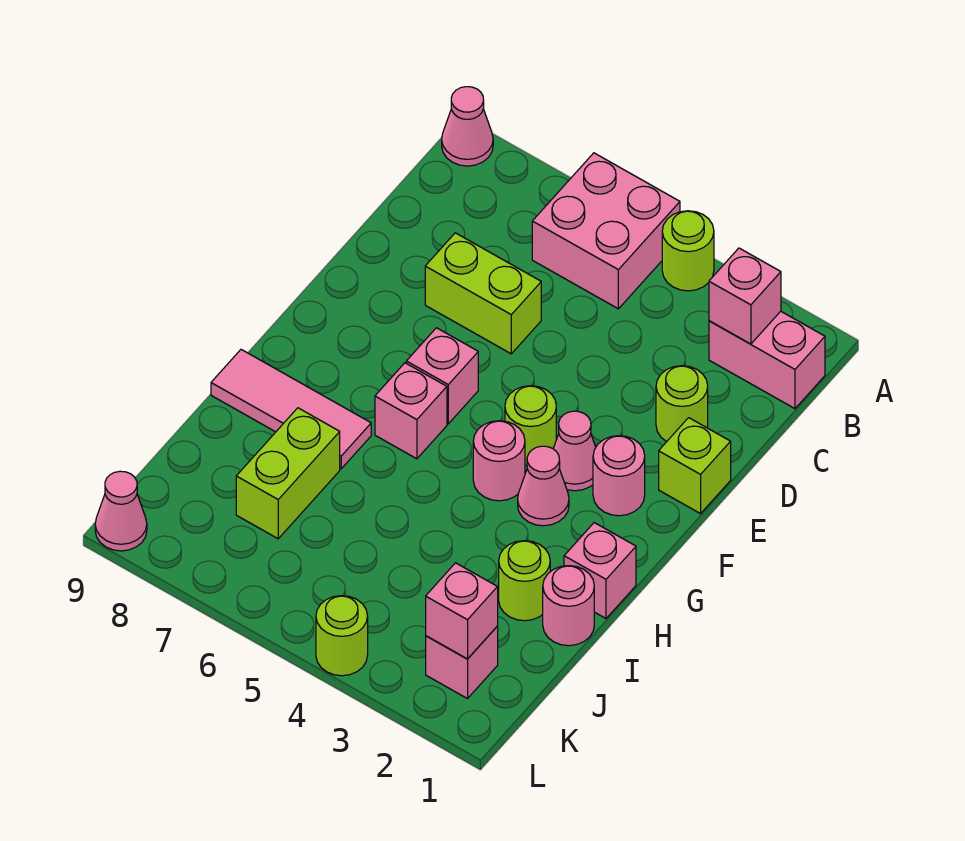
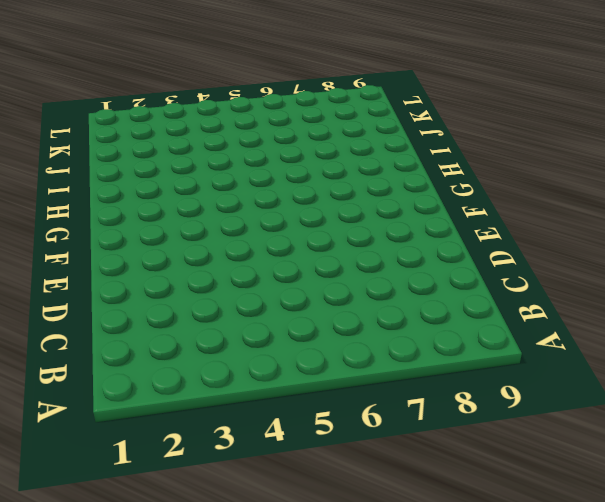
none -> lime 1x1 round brick [662,211,714,291]
none -> pink 2x2 brick [532,153,680,309]
none -> pink 1x1 cone [442,87,493,166]

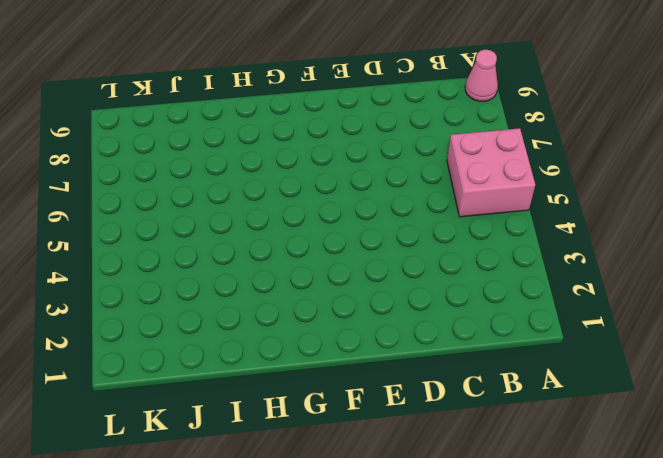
none -> lime 1x1 round brick [662,211,714,291]
none -> pink 1x2 brick [709,311,825,409]
none -> lime 1x1 round brick [656,366,708,442]

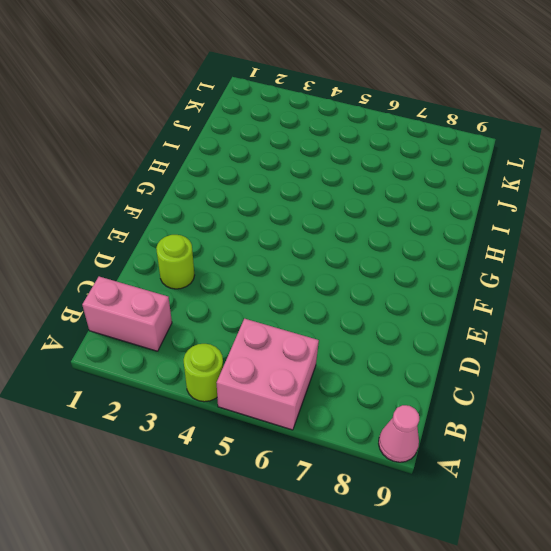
none -> lime 1x2 brick [425,233,541,354]
none -> lime 1x1 brick [659,418,731,514]
none -> pink 1x1 round brick [593,436,645,516]

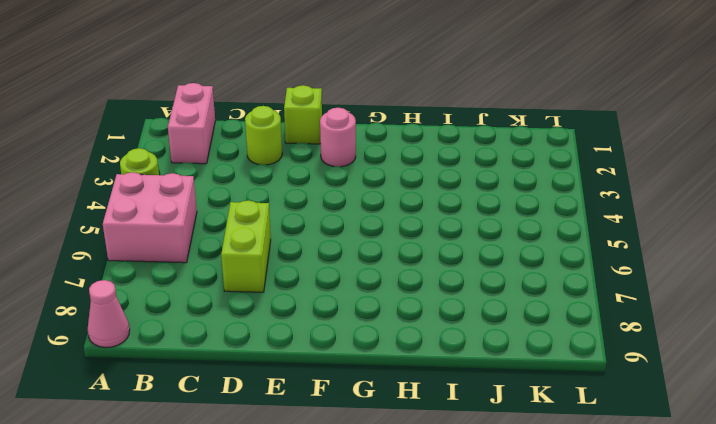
none -> pink 1x1 cone [553,411,596,491]
none -> lime 1x1 round brick [505,386,556,465]
none -> pink 1x1 brick [406,328,478,424]

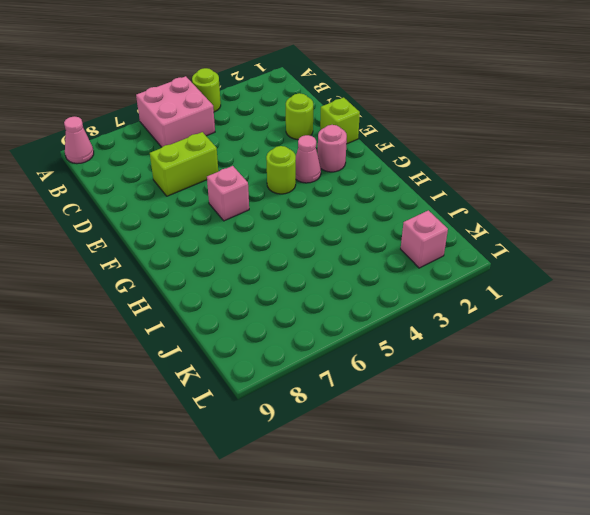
none -> pink 1x2 brick [709,311,825,409]
none -> pink 1x1 cone [518,446,569,526]
none -> pink 1x1 round brick [473,421,525,501]

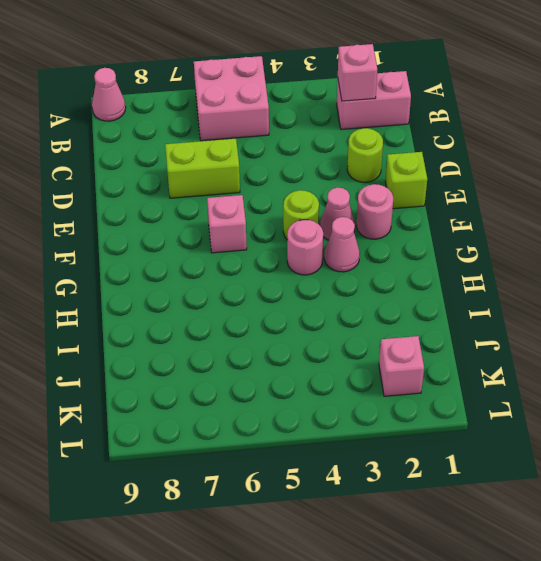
none -> lime 1x1 round brick [662,211,714,291]
none -> pink 1x1 brick [375,363,447,459]
none -> pink 1x1 brick [564,523,636,618]

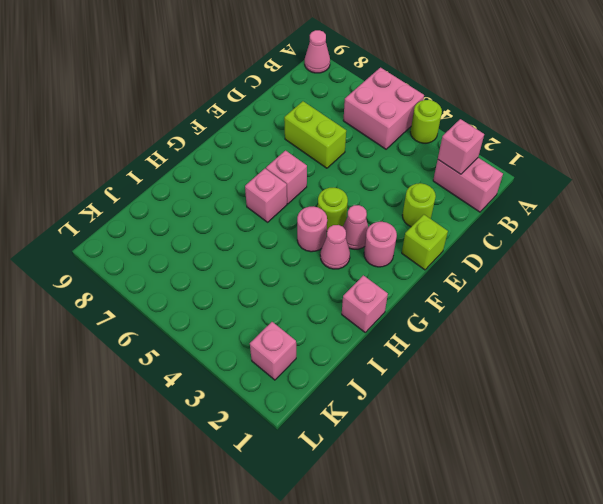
none -> pink 1x3 tile [211,350,371,469]
none -> pink 1x1 round brick [543,566,594,646]
none -> lime 1x1 round brick [499,541,550,621]

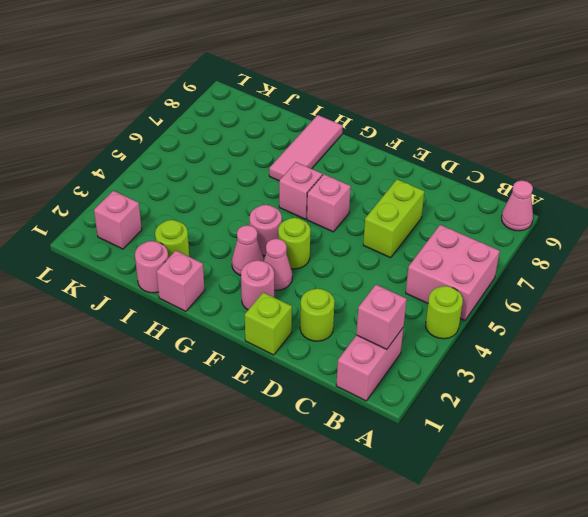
none -> lime 1x2 brick [236,408,340,539]
none -> lime 1x1 round brick [316,596,368,676]
none -> pink 1x1 cone [95,471,147,551]

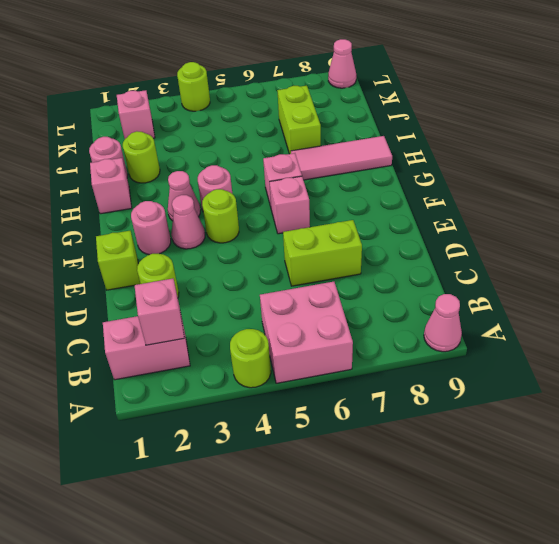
none -> pink 1x1 brick [426,563,498,659]

